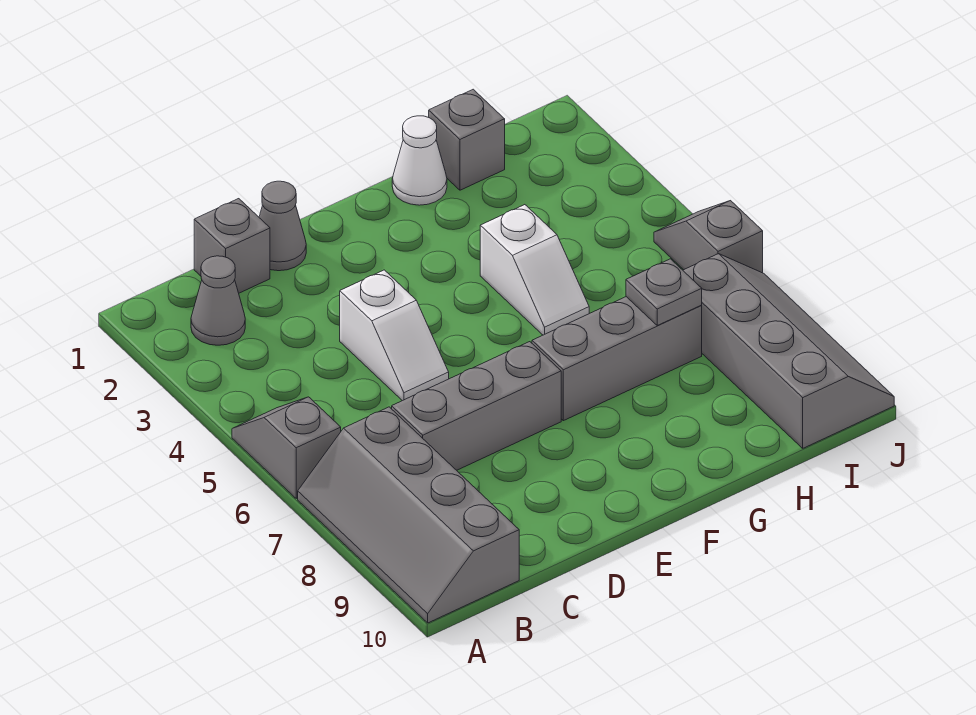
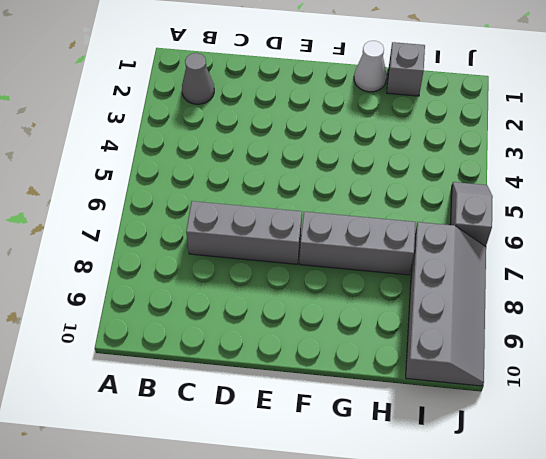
none -> grey 1x2 slope [232,397,341,498]
none -> grey 2x4 slope [298,407,519,623]
none -> grey 1x1 brick [194,199,270,293]

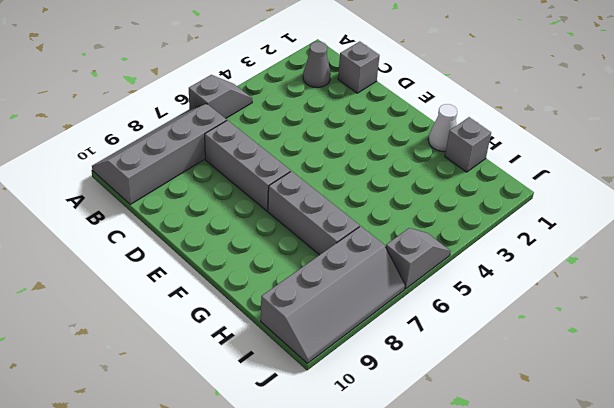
none -> grey 1x1 cone [259,181,306,271]
none -> white 1x2 slope [340,270,449,401]
none -> white 1x2 slope [480,205,589,335]

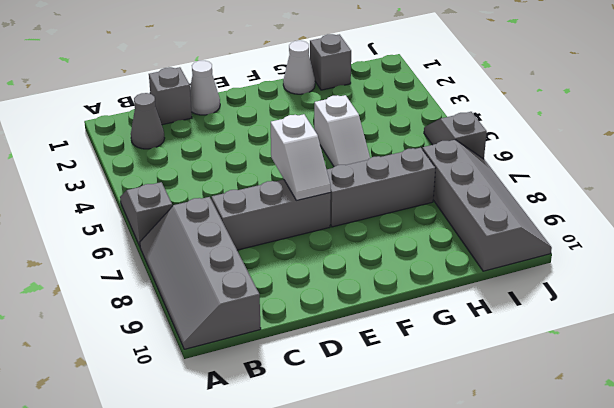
white 1x1 cone [190,61,220,115] -> grey 1x1 cone [259,181,306,271]
white 1x2 slope [271,114,331,200] -> white 1x2 slope moved to [340,270,449,401]
none -> grey 1x1 plate [626,259,702,325]

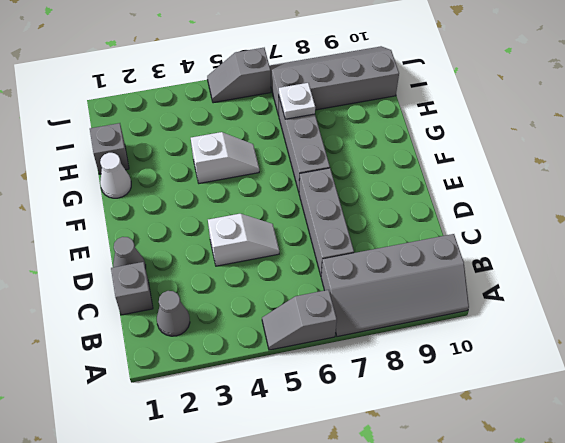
white 1x1 plate [279,83,315,119] -> grey 1x1 plate [626,259,702,325]

